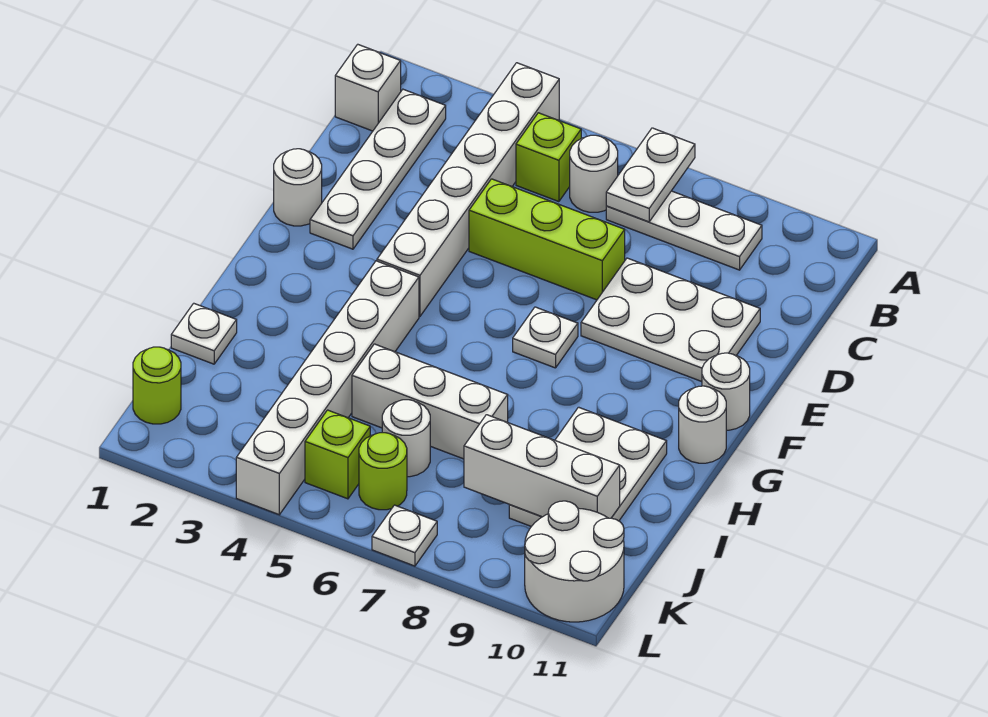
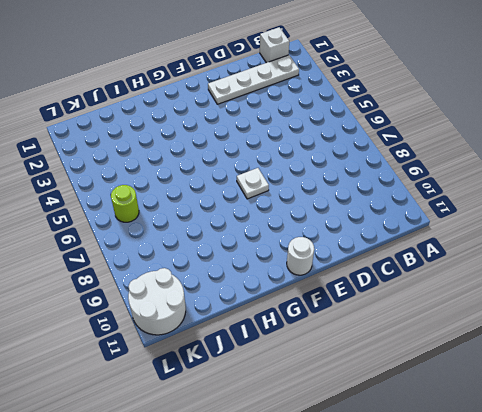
none -> white 1x6 brick [377,63,559,316]
none -> lime 1x1 brick [516,113,581,202]
none -> white 1x1 round brick [570,135,618,212]

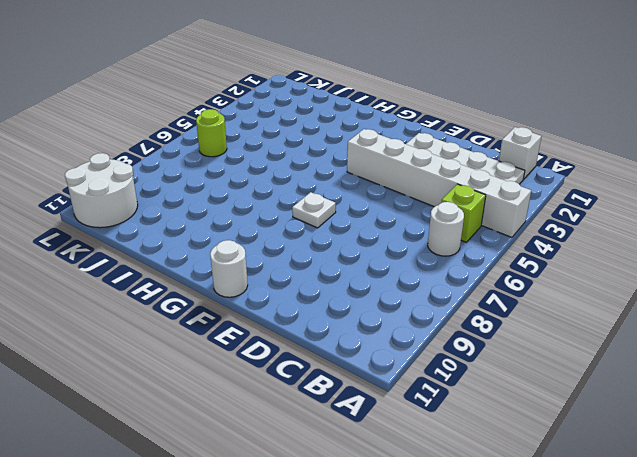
none -> white 1x3 plate [606,191,762,270]
none -> lime 1x3 brick [469,179,625,300]
none -> white 2x3 plate [581,258,760,382]

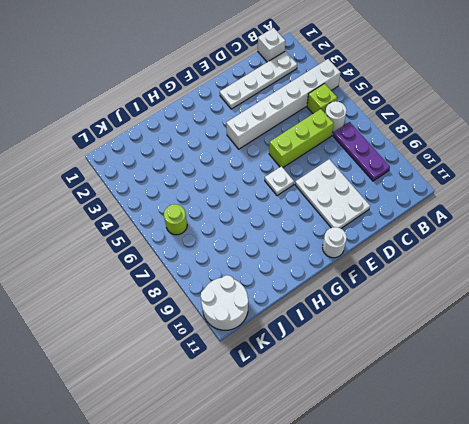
purple 1x3 plate [333,122,390,181] -> white 1x3 plate [606,191,762,270]
lime 1x3 brick [269,109,334,167] -> lime 1x3 brick turned to [469,179,625,300]
none -> white 1x1 round brick [274,149,322,226]
none -> white 1x6 brick [236,261,419,515]
none -> white 1x1 round brick [679,386,726,463]

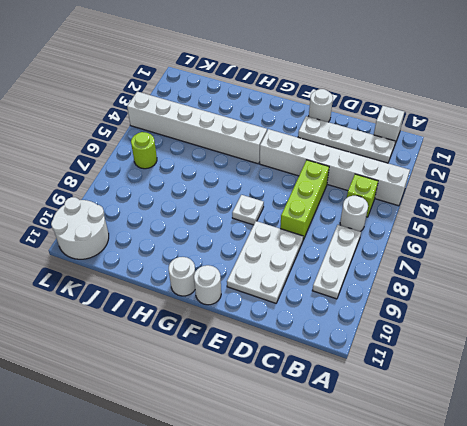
none -> white 2x3 plate [509,407,667,526]
none -> white 1x1 plate [171,303,237,364]
none -> white 1x3 brick [352,344,508,459]

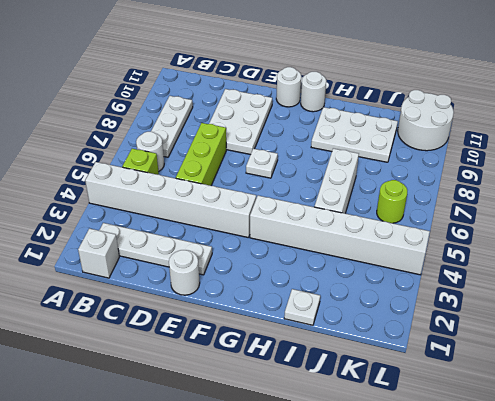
none -> white 1x1 round brick [382,400,430,477]
none -> lime 1x1 round brick [133,347,181,424]
none -> lime 1x1 brick [305,410,370,499]

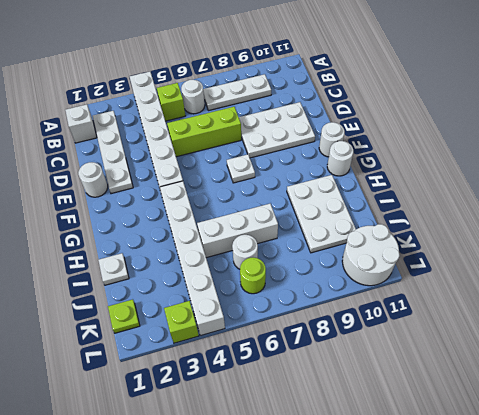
lime 1x1 plate [108,299,140,333] -> lime 1x1 round brick [133,347,181,424]
lime 1x1 brick [164,301,199,343] -> lime 1x1 brick moved to [305,410,370,499]
none -> white 1x1 plate [372,505,437,566]
none -> white 1x2 plate [606,128,695,222]
none -> white 1x3 brick [464,415,620,518]

